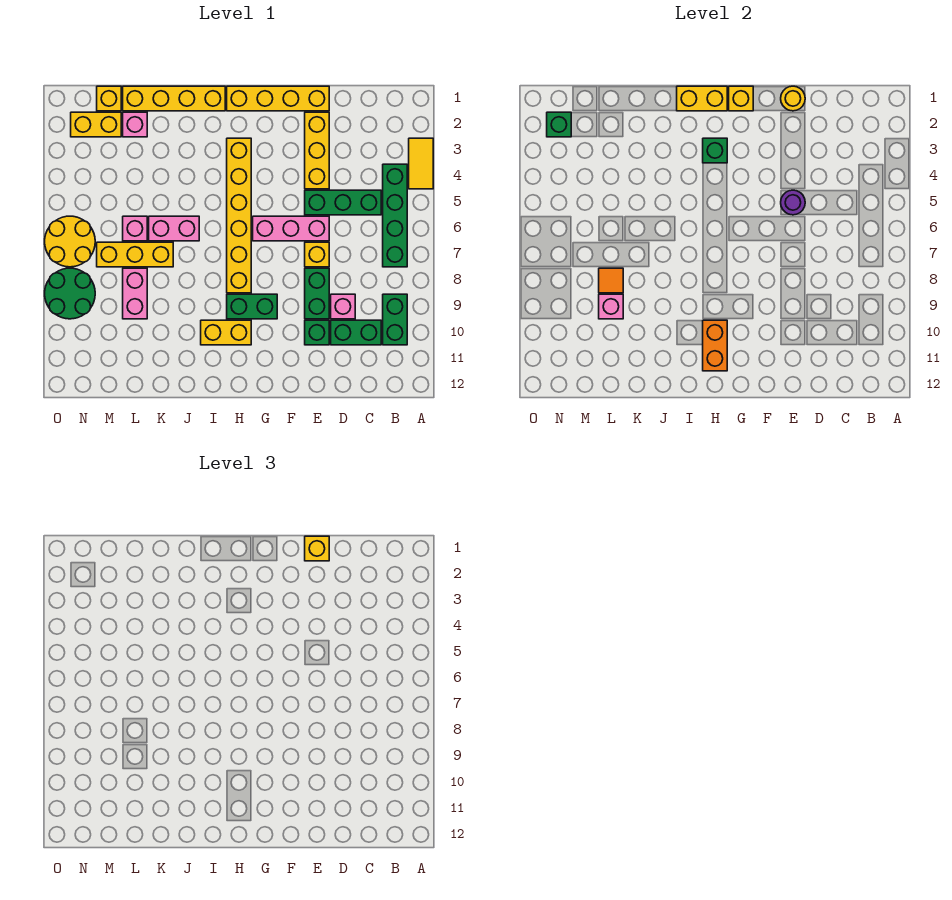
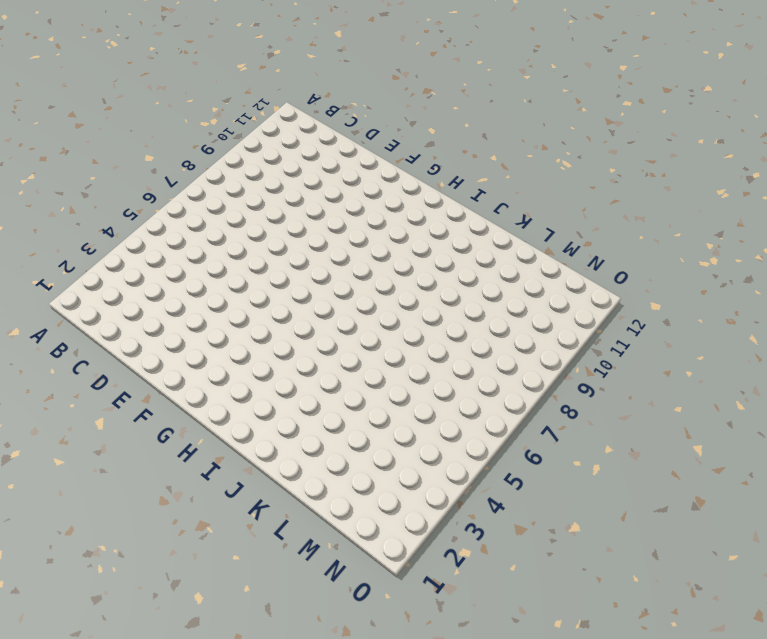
none -> yellow 1x2 tile [409,138,433,189]
none -> green 1x4 brick [383,164,407,267]
none -> green 1x2 brick [383,294,407,345]
none -> green 1x3 brick [305,190,381,215]

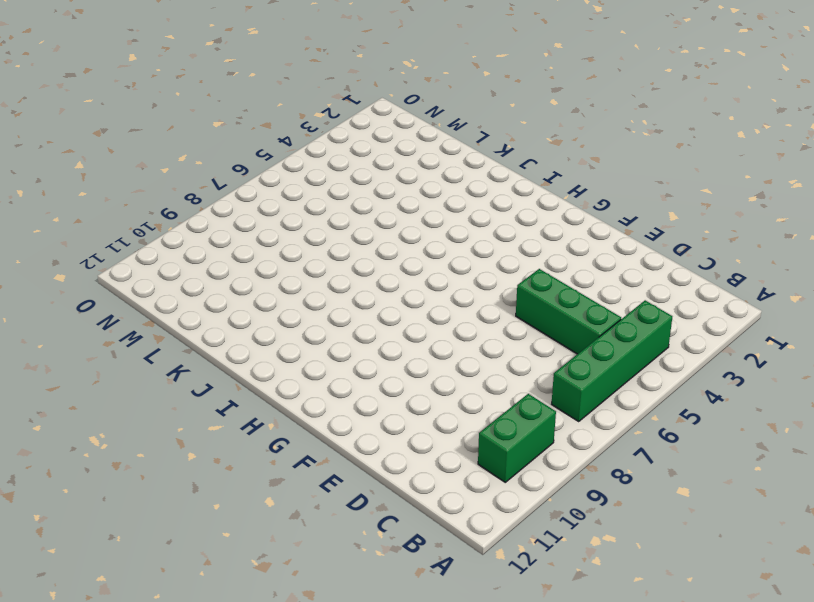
none -> yellow 1x2 tile [409,138,433,189]
none -> green 1x2 brick [331,320,381,345]
none -> pink 1x1 brick [331,294,355,319]
none -> yellow 1x4 brick [227,86,329,111]

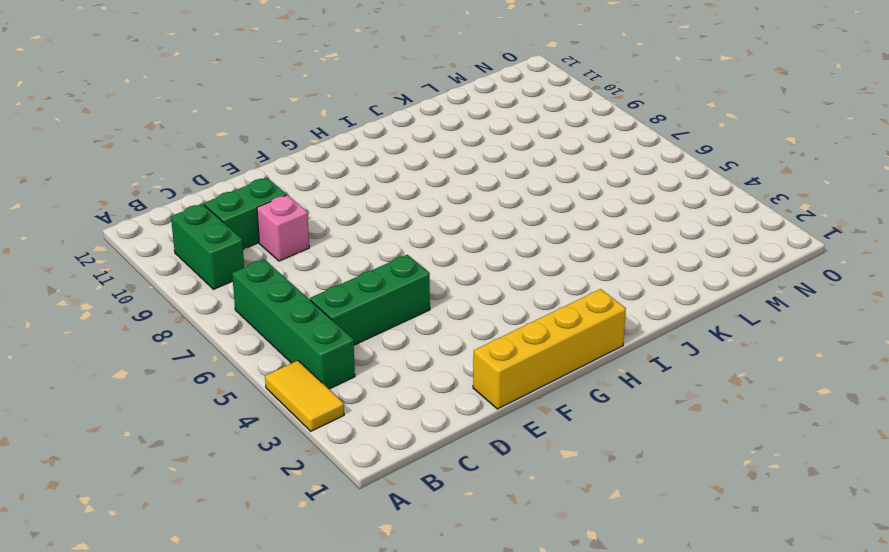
none -> yellow 1x3 brick [305,112,329,189]
none -> pink 1x3 brick [253,216,329,241]
none -> yellow 1x1 brick [305,242,329,267]
none -> green 1x2 brick [305,268,329,319]

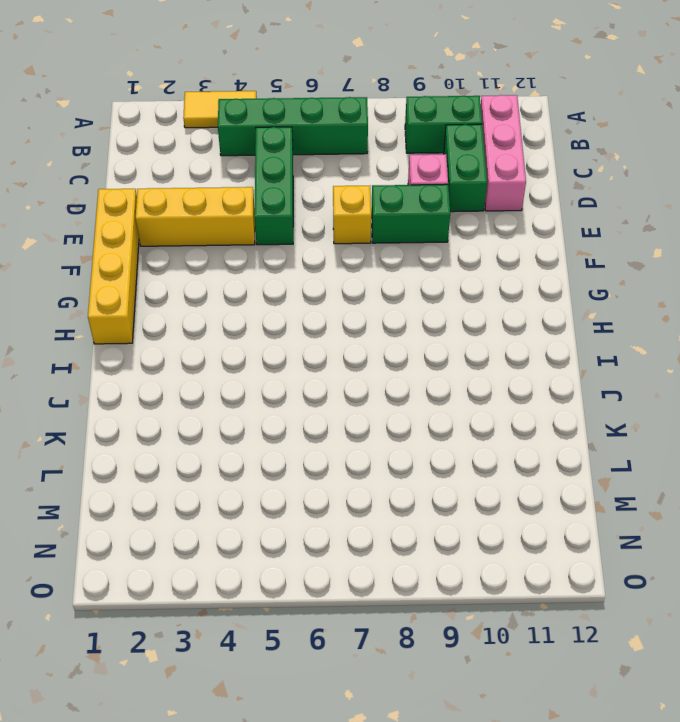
pink 1x3 brick [481,95,526,211] -> pink 1x3 brick moved to [253,216,329,241]
none -> green 1x1 brick [305,320,329,345]
none -> green 1x2 brick [227,294,277,319]
none -> yellow 1x6 brick [227,138,251,293]
none -> yellow 1x2 brick [201,320,251,345]

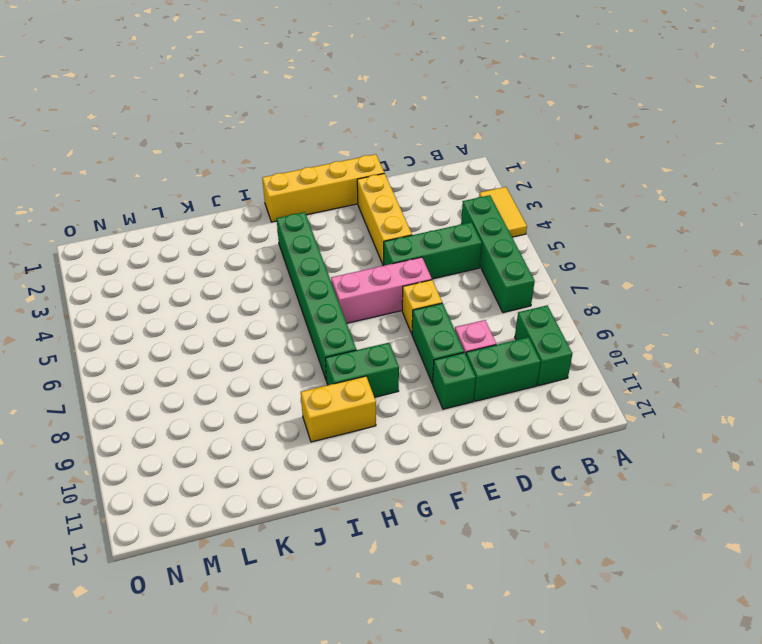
green 1x6 brick [277,212,356,381] -> yellow 1x6 brick [227,138,251,293]
none -> yellow 1x4 brick [123,86,225,111]
none -> pink 1x2 brick [149,216,199,241]
none -> yellow 1x3 brick [97,242,173,267]
none -> pink 1x1 brick [123,112,147,137]

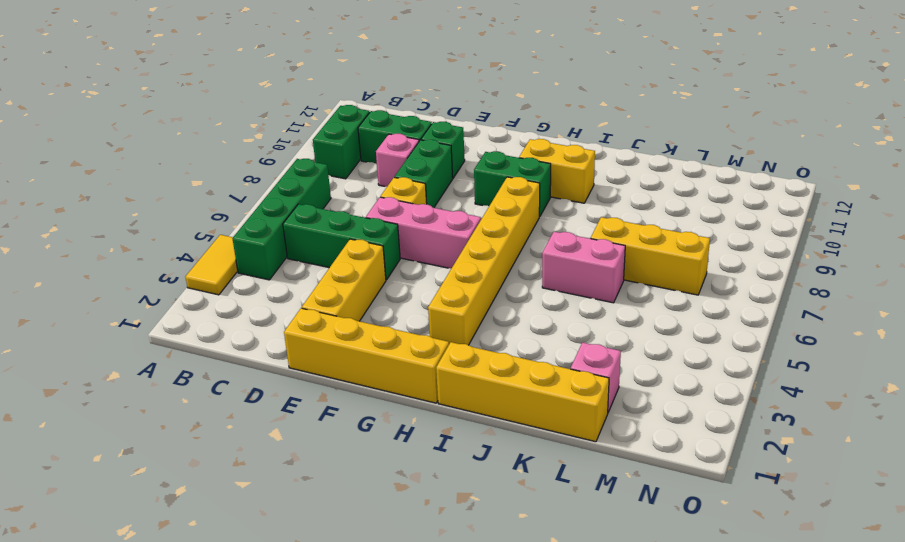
none -> pink 1x1 brick [123,216,147,241]
none -> pink 1x2 brick [123,268,147,319]
none -> yellow 1x1 brick [97,86,121,111]
none -> yellow 1x2 brick [71,112,121,137]

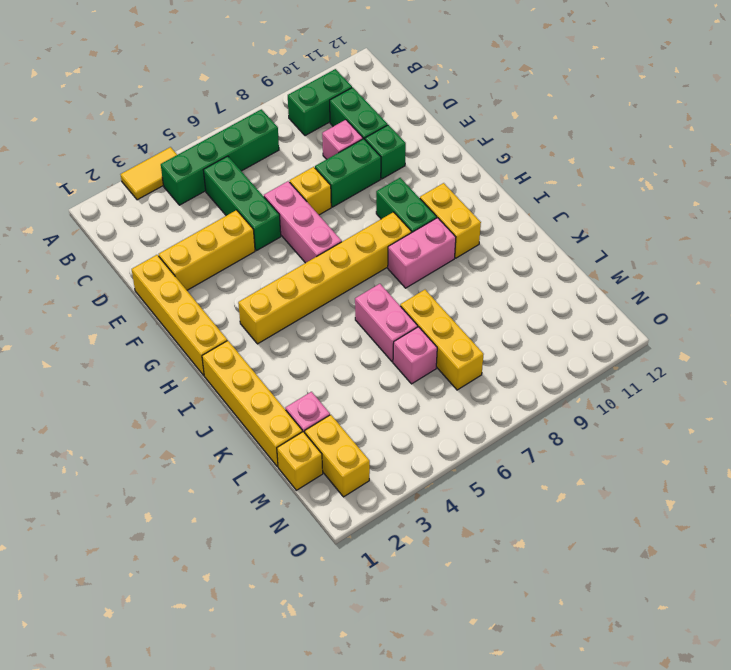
pink 1x2 brick [388,218,456,288] -> pink 1x2 brick moved to [123,268,147,319]
none -> yellow 2x2 round brick [45,216,95,267]
none -> green 2x2 round brick [45,268,95,319]
none -> yellow 1x1 round brick [781,86,805,111]
none -> purple 1x1 round brick [781,190,805,215]

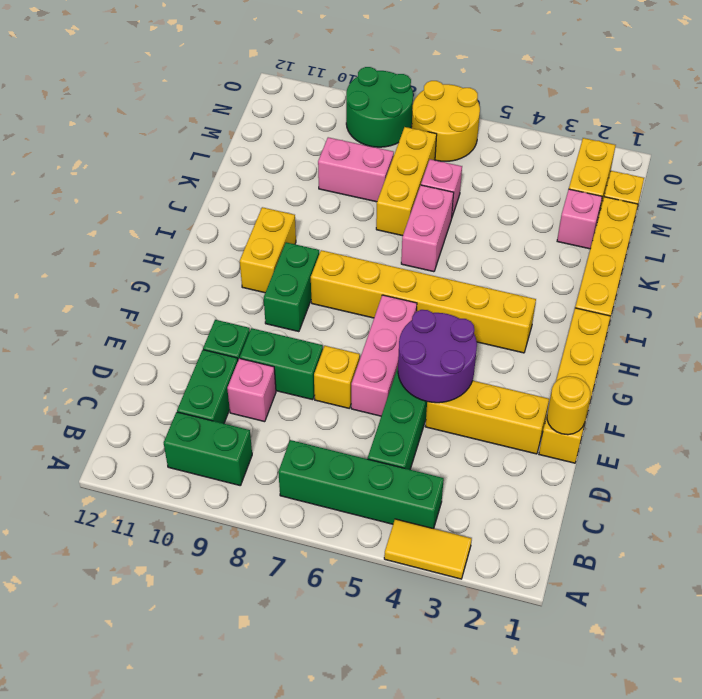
purple 2x2 round brick [398,310,477,403] -> purple 1x1 round brick [781,190,805,215]
none -> yellow 1x1 brick [729,86,753,111]
none -> yellow 1x2 brick [677,86,727,111]
none -> green 1x1 brick [703,138,727,163]
none -> orange 1x2 brick [703,320,727,371]

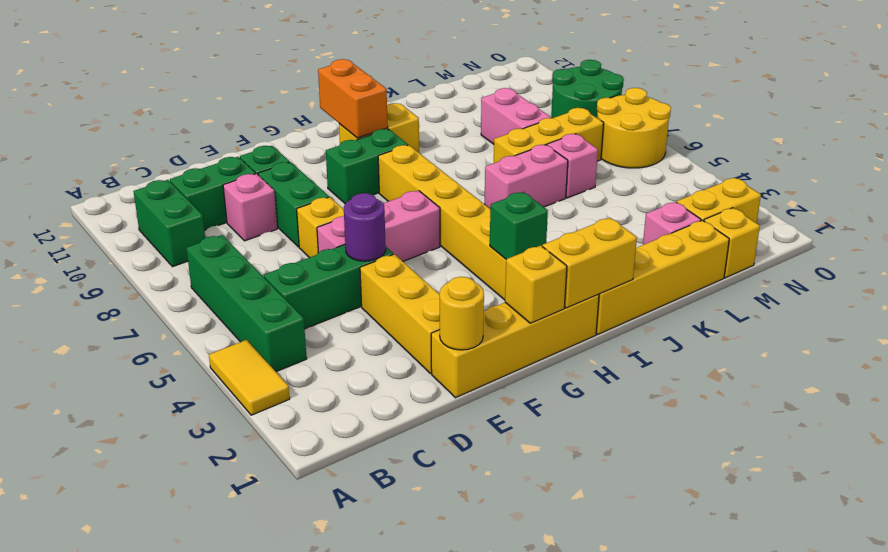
none -> orange 1x1 tile [599,268,623,293]
none -> pink 1x1 brick [599,294,623,319]
none -> green 1x1 brick [547,112,571,137]
none -> yellow 1x1 brick [305,536,329,561]

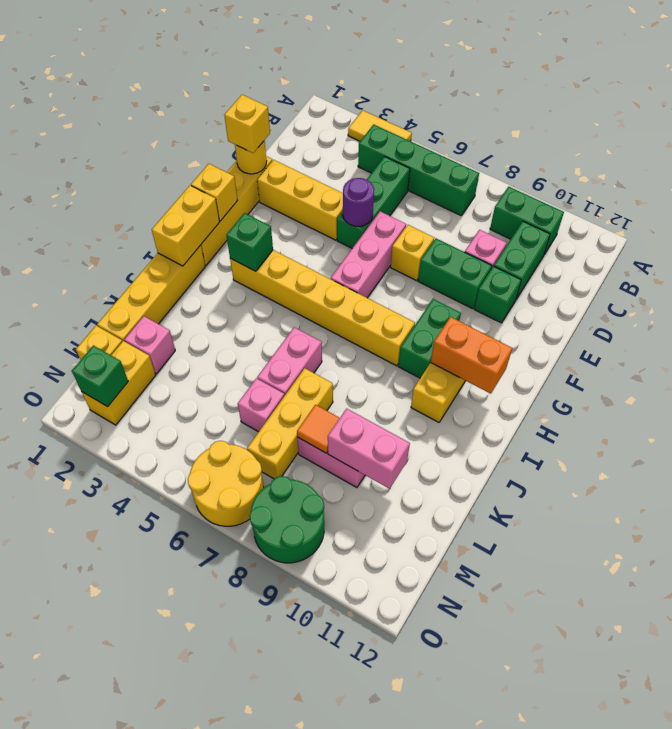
pink 1x2 brick [328,409,410,489] -> pink 1x1 brick [599,294,623,319]

